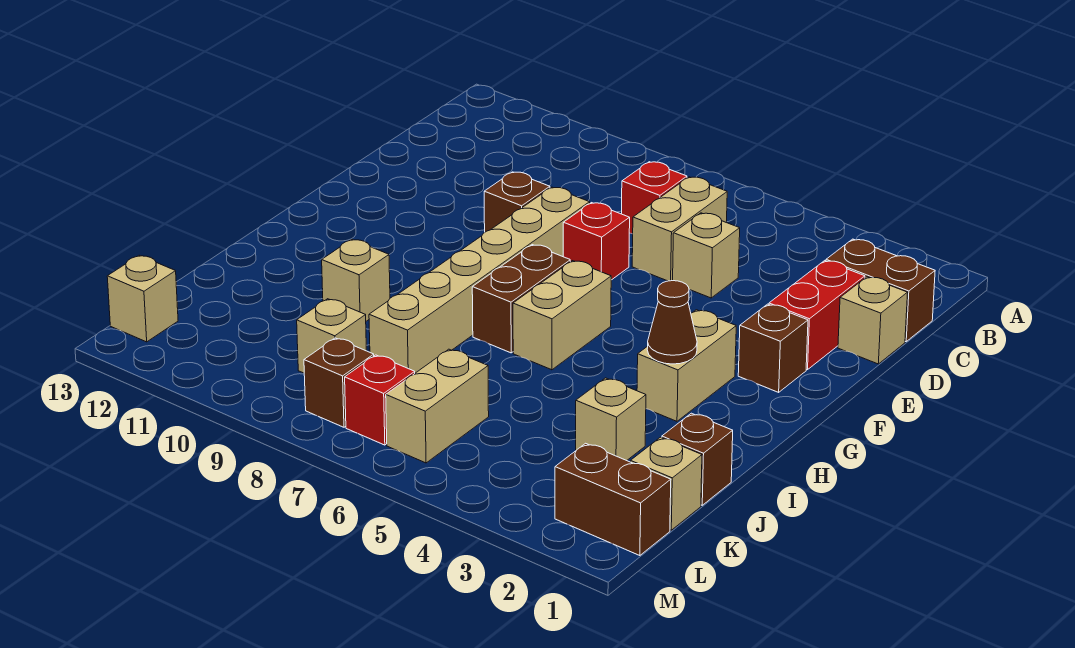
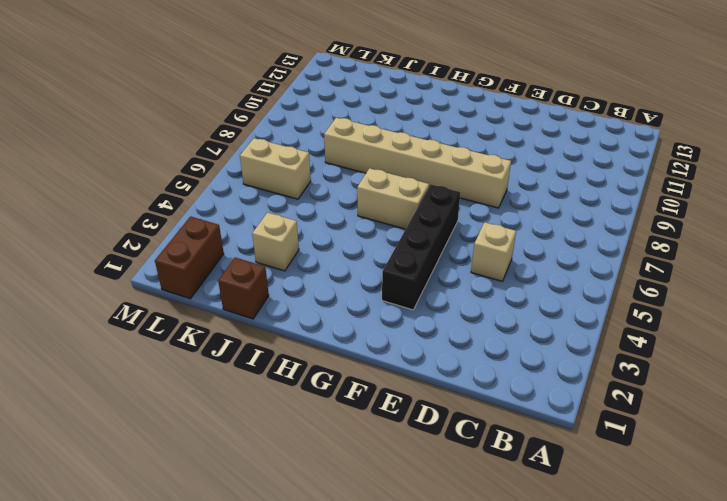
black 1x4 brick [382,184,460,310] -> none
none -> brown 1x2 brick [826,239,935,342]
none -> tan 1x2 brick [632,177,727,281]
none -> red 1x1 brick [622,162,687,234]

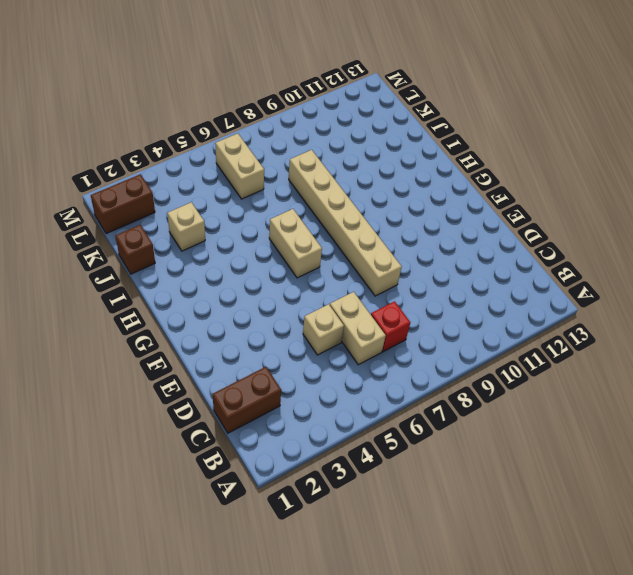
none -> tan 1x1 brick [838,277,908,364]
none -> red 1x2 brick [769,261,865,370]
none -> red 1x1 brick [563,203,630,280]

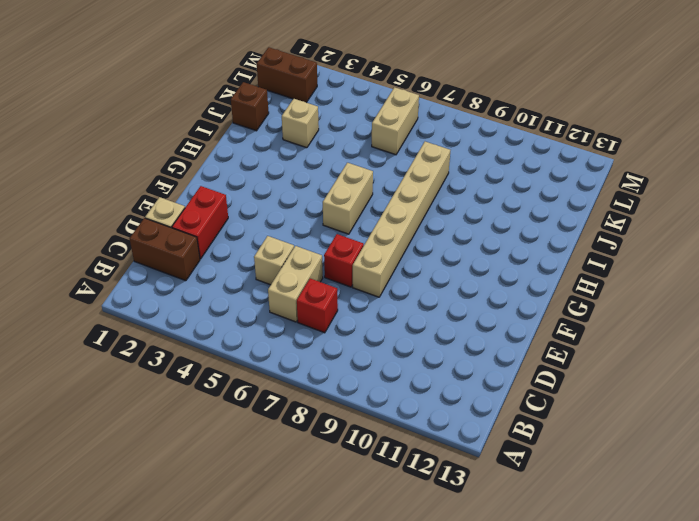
none -> brown 1x1 brick [484,172,550,232]
none -> brown 1x1 brick [738,304,808,392]
none -> tan 1x2 brick [637,310,736,421]

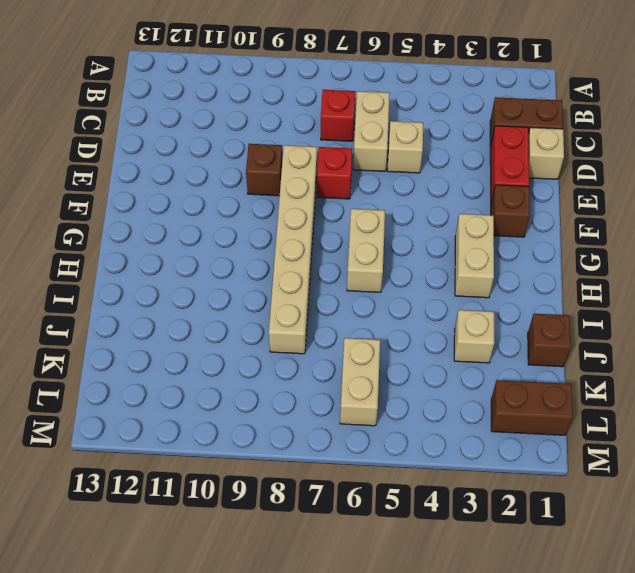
none -> brown 1x2 brick [472,245,570,353]
none -> tan 1x1 brick [322,239,390,321]
none -> tan 1x1 brick [631,437,702,530]

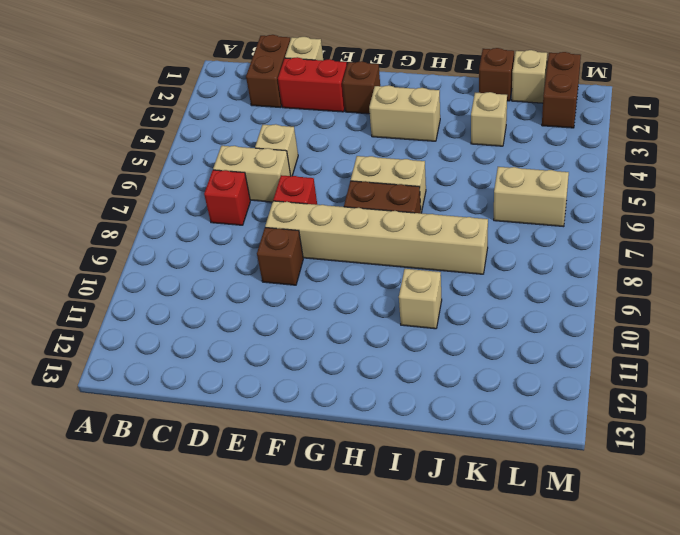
none -> tan 1x1 brick [297,299,366,373]
none -> red 1x1 brick [345,355,415,445]
none -> brown 1x1 brick [304,338,374,427]

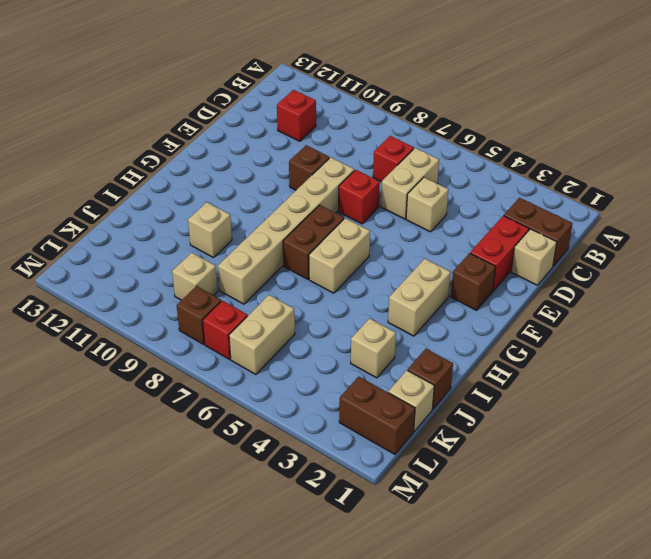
red 1x1 brick [277,90,316,141] -> none
none -> tan 1x1 brick [107,255,178,342]
none -> brown 1x1 cone [647,281,697,364]

